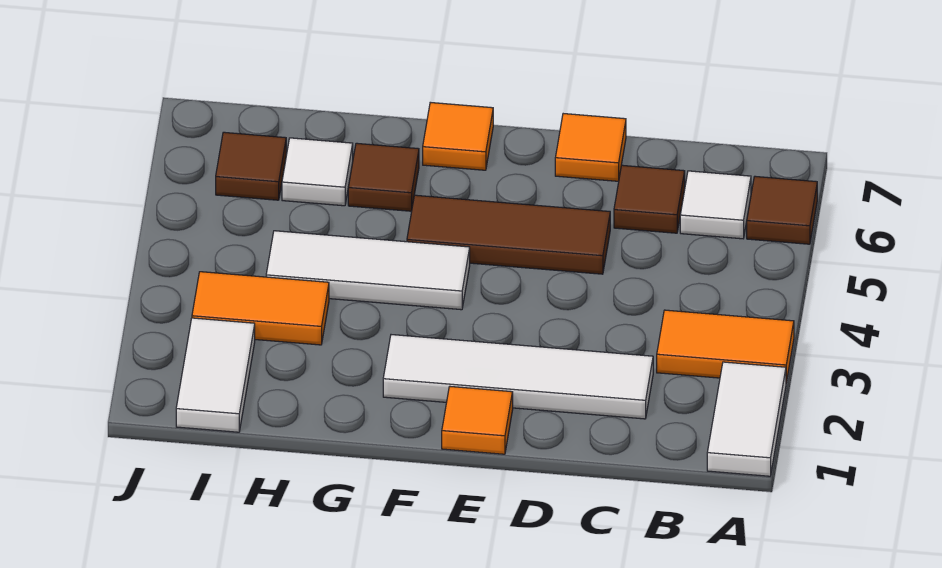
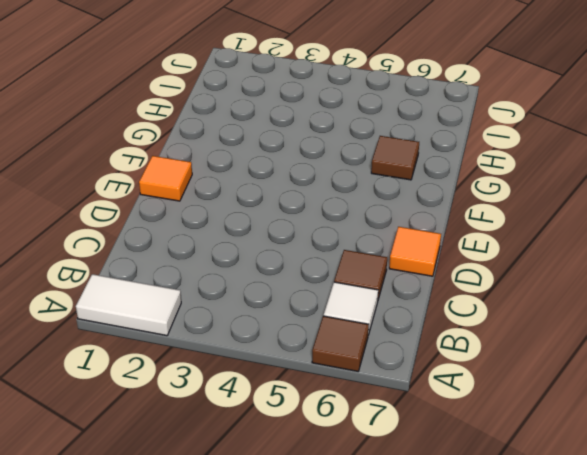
none -> orange 1x2 tile [657,310,794,382]
none -> white 1x4 tile [383,335,653,419]
none -> brown 1x3 tile [407,195,610,274]

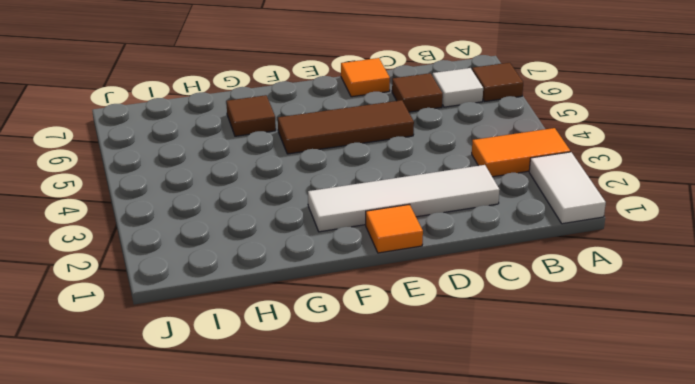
none -> white 1x3 tile [266,231,470,310]
none -> orange 1x1 tile [423,102,493,170]
none -> orange 1x2 tile [192,272,329,345]

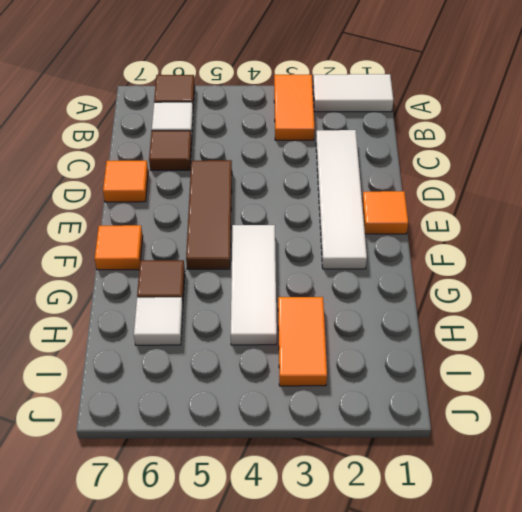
none -> white 1x2 tile [176,318,255,432]
none -> brown 1x1 tile [216,132,286,200]

